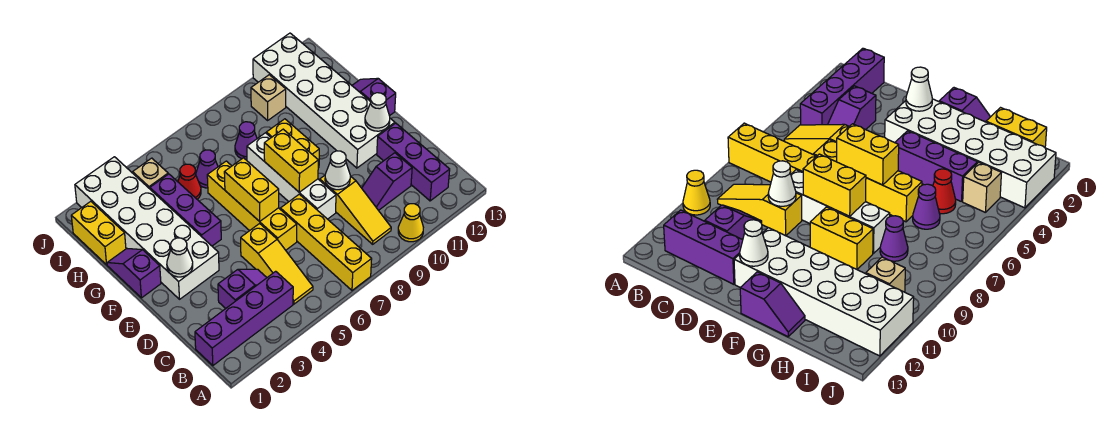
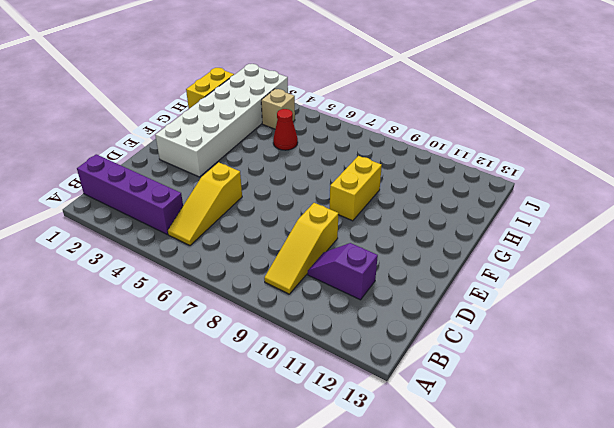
none -> yellow 1x4 brick [280,194,372,290]
none -> yellow 1x1 cone [398,204,423,242]
none -> purple 1x3 brick [377,123,450,201]

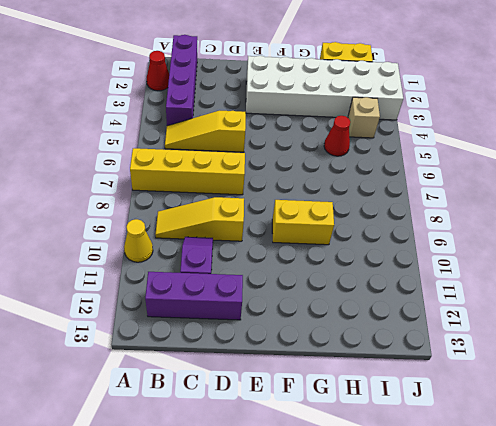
red 1x1 cone [147,51,169,91] -> none
none -> purple 1x2 slope [218,269,267,309]
none -> yellow 1x4 brick [207,161,297,250]
none -> white 1x4 brick [247,133,336,219]

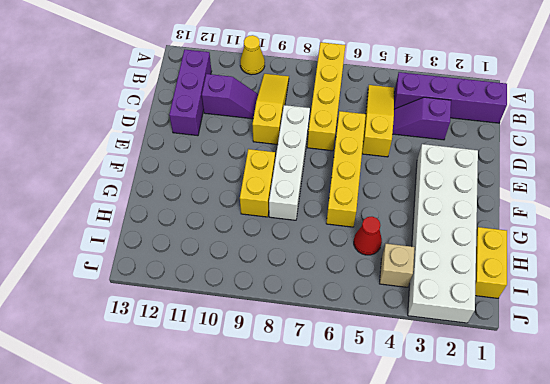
none -> white 2x6 brick [253,33,395,168]
none -> purple 1x2 slope [107,249,161,298]
none -> purple 1x3 brick [150,174,221,246]

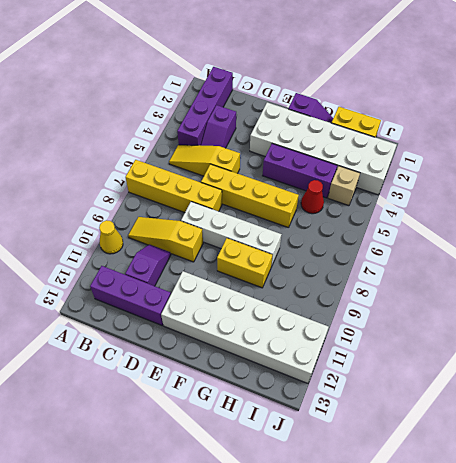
none -> purple 1x2 slope [352,78,396,116]
none -> purple 1x1 cone [196,150,218,188]
none -> purple 1x1 cone [235,122,257,160]

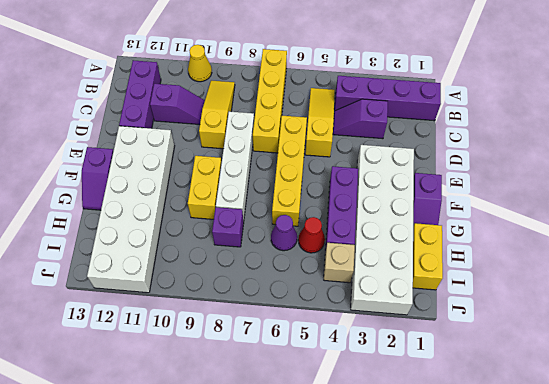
purple 1x1 brick [212,207,244,247] -> purple 1x1 cone [235,122,257,160]
none -> tan 1x1 brick [251,75,286,120]
none -> white 1x1 cone [325,151,350,190]
none -> white 1x1 cone [167,238,193,277]

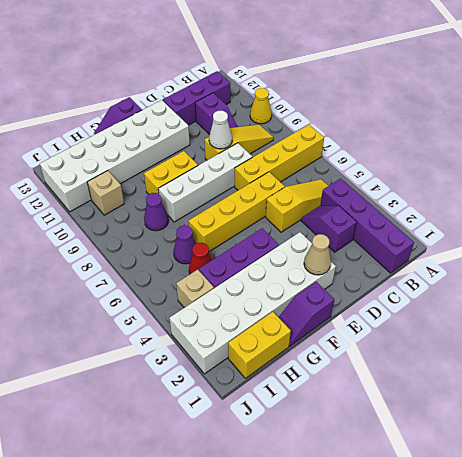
tan 1x1 cone [304,234,331,275] -> white 1x1 cone [167,238,193,277]
none -> yellow 1x2 brick [224,158,279,222]
none -> yellow 1x2 brick [264,129,318,192]
none -> white 1x1 cone [365,93,390,131]

